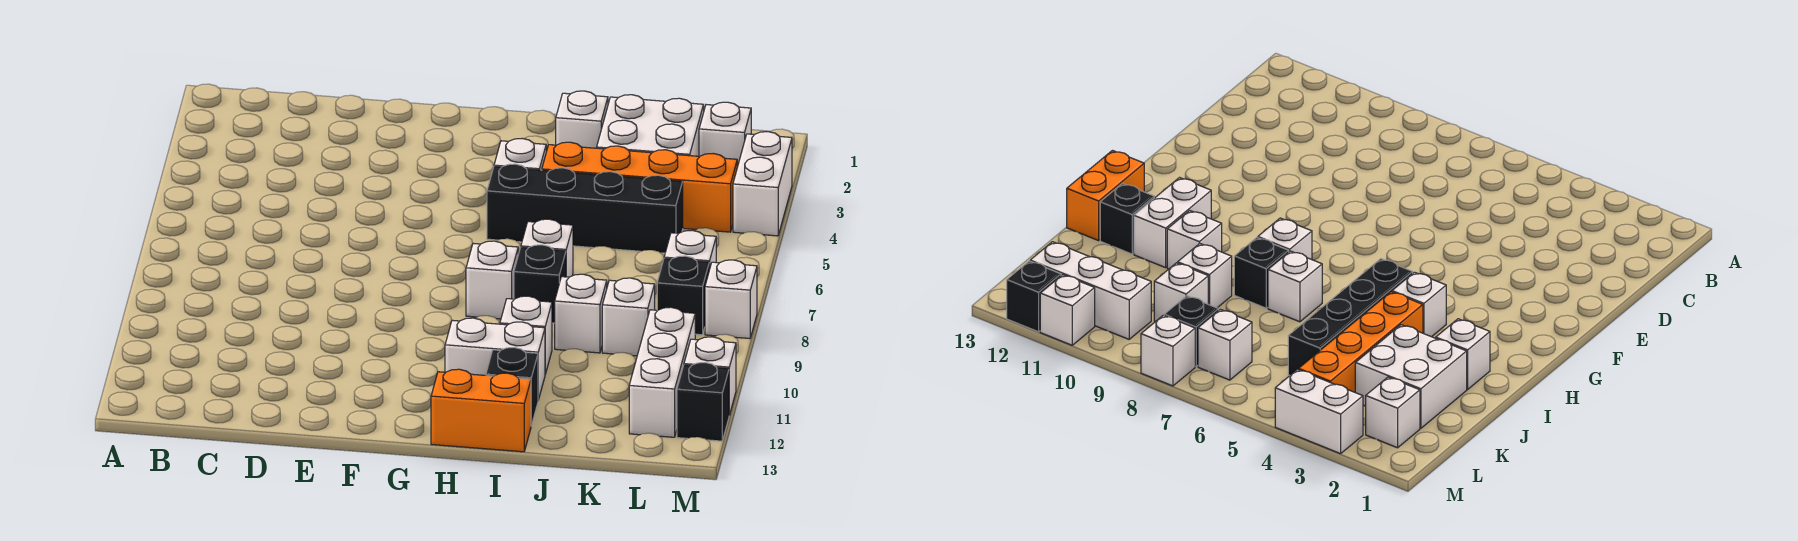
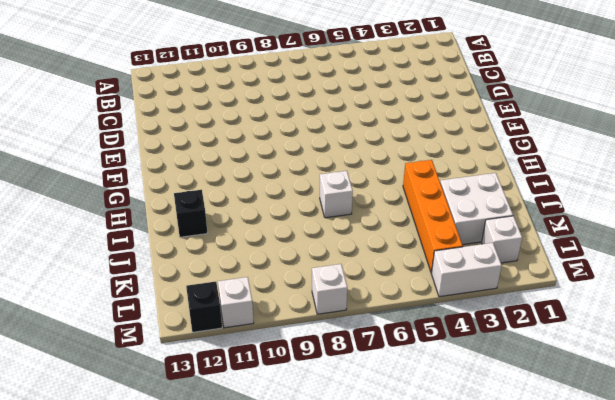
none -> white 1x1 brick [494,139,546,170]
none -> black 1x4 brick [487,164,683,253]
none -> white 1x1 brick [466,241,518,319]

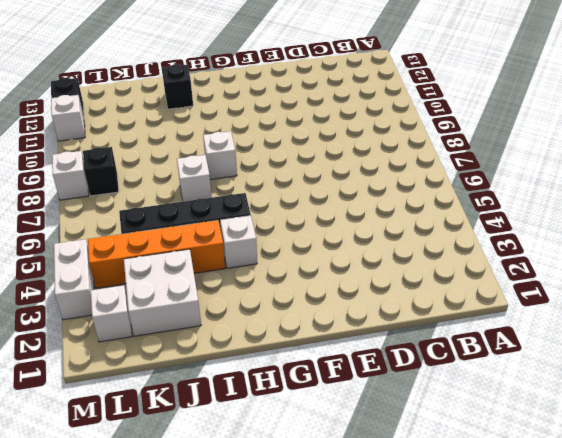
none -> white 1x2 brick [445,318,545,400]
none -> orange 1x2 brick [431,369,531,452]
none -> white 1x1 brick [556,91,608,148]

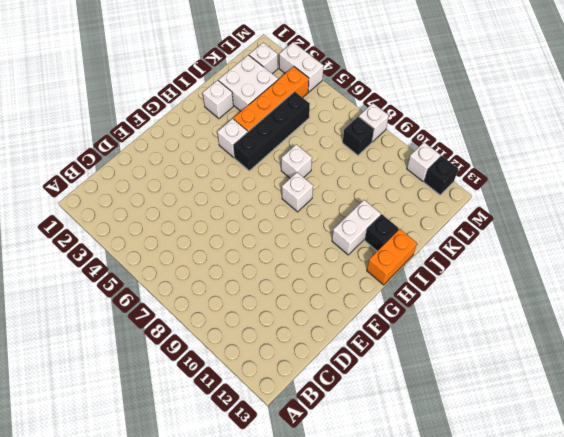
none -> black 1x1 brick [514,245,566,323]
none -> white 1x1 brick [500,296,552,374]
none -> white 1x1 brick [555,274,607,353]

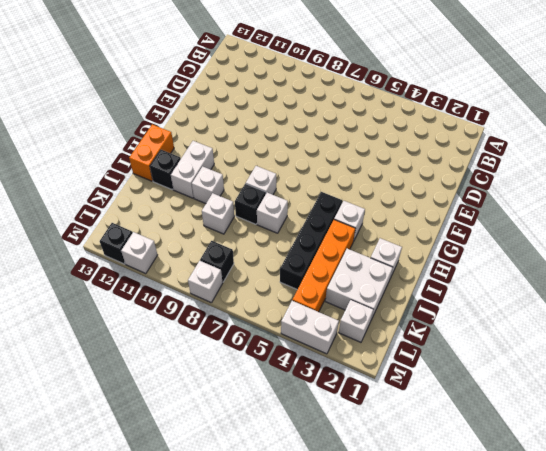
none -> white 1x1 brick [602,278,655,356]
none -> white 1x1 brick [664,230,716,270]
none -> white 1x3 brick [629,307,695,437]

